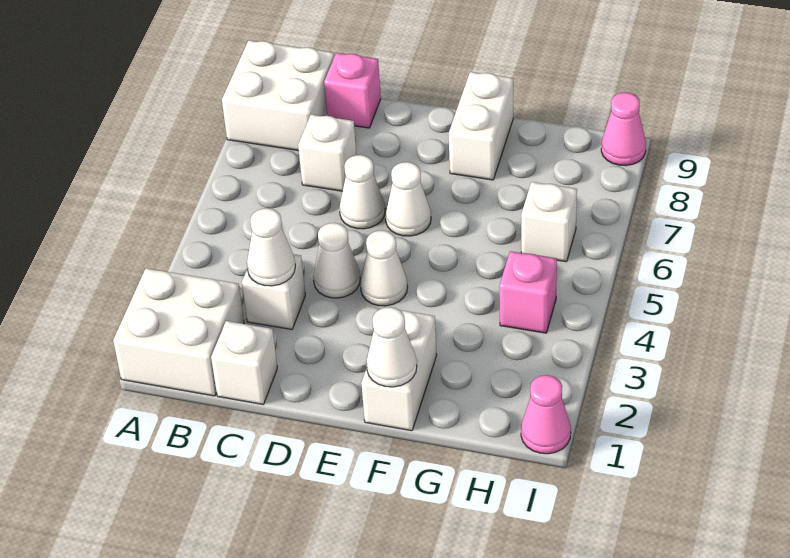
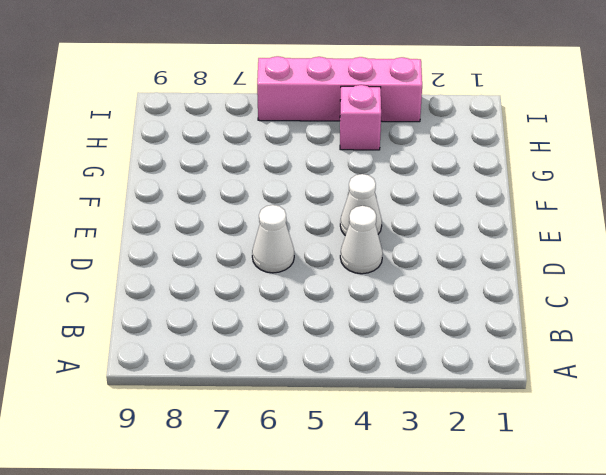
pink 1x4 brick [257,56,422,122] -> none
none -> white 2x2 brick [113,268,244,396]
none -> white 2x2 brick [222,41,334,151]
none -> white 1x1 brick [211,321,277,404]

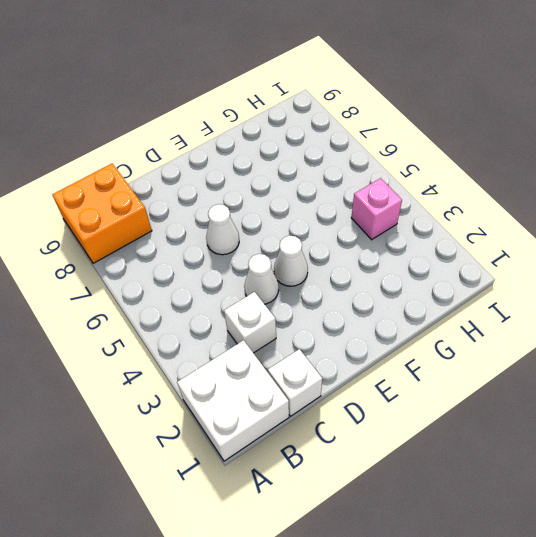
orange 2x2 brick [52,164,152,263] -> white 2x2 brick [222,41,334,151]
none -> white 1x1 brick [298,115,356,191]
none -> pink 1x1 brick [324,53,381,128]
none -> white 1x1 cone [386,162,431,236]

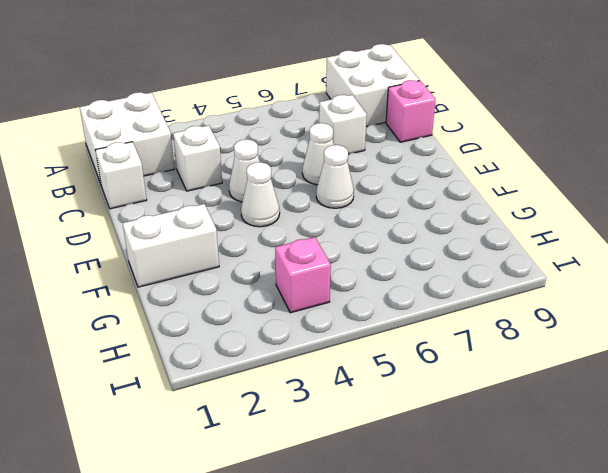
none -> white 1x2 brick [449,72,513,180]
none -> white 1x1 brick [521,182,577,262]
none -> pink 1x1 cone [521,375,571,454]

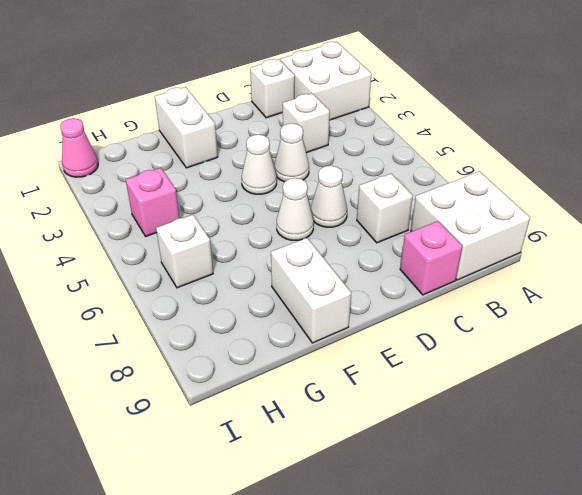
none -> pink 1x1 cone [601,92,646,166]
none -> white 1x1 cone [247,208,295,286]
none -> white 1x1 cone [367,307,417,387]

